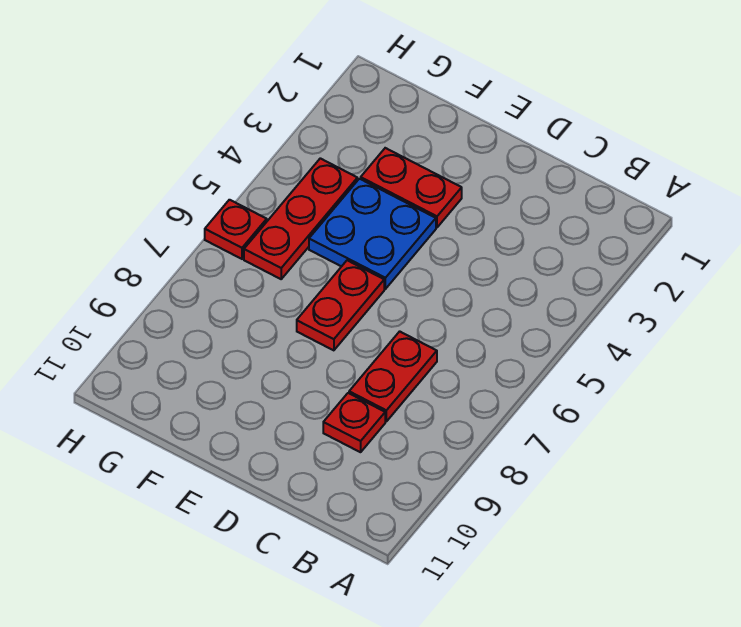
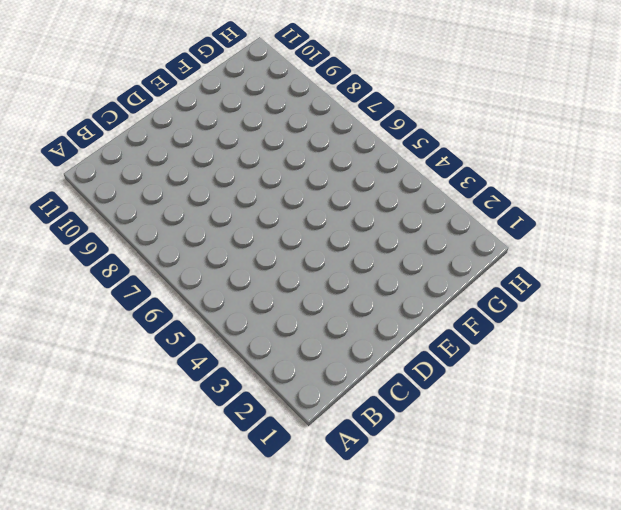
none -> red 1x2 plate [349,331,437,421]
none -> red 1x1 plate [323,393,385,452]

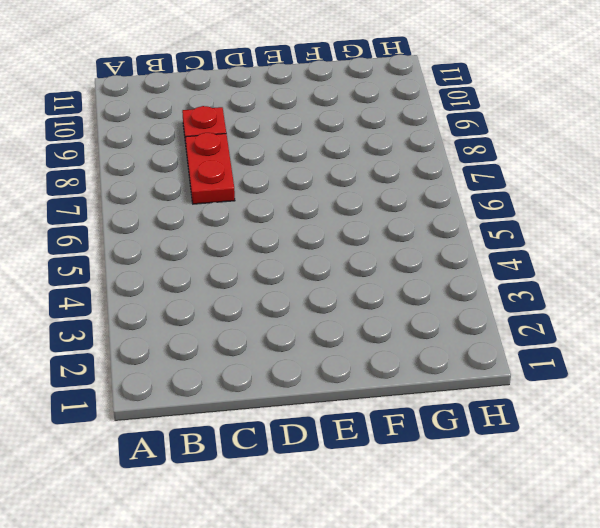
none -> red 1x2 plate [361,148,462,228]
none -> blue 2x2 plate [309,179,436,289]

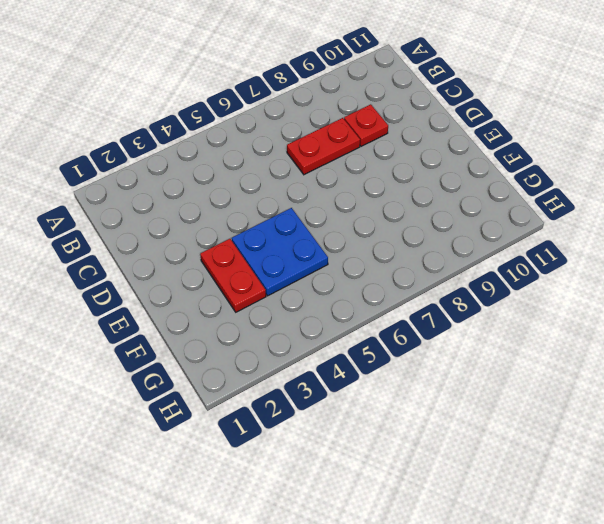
none -> red 1x2 plate [297,260,384,350]
none -> red 1x3 plate [244,158,357,279]

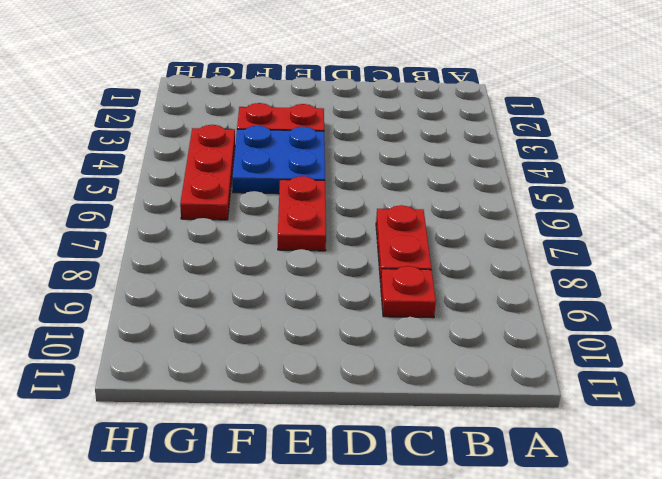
none -> red 1x1 plate [205,200,267,259]

